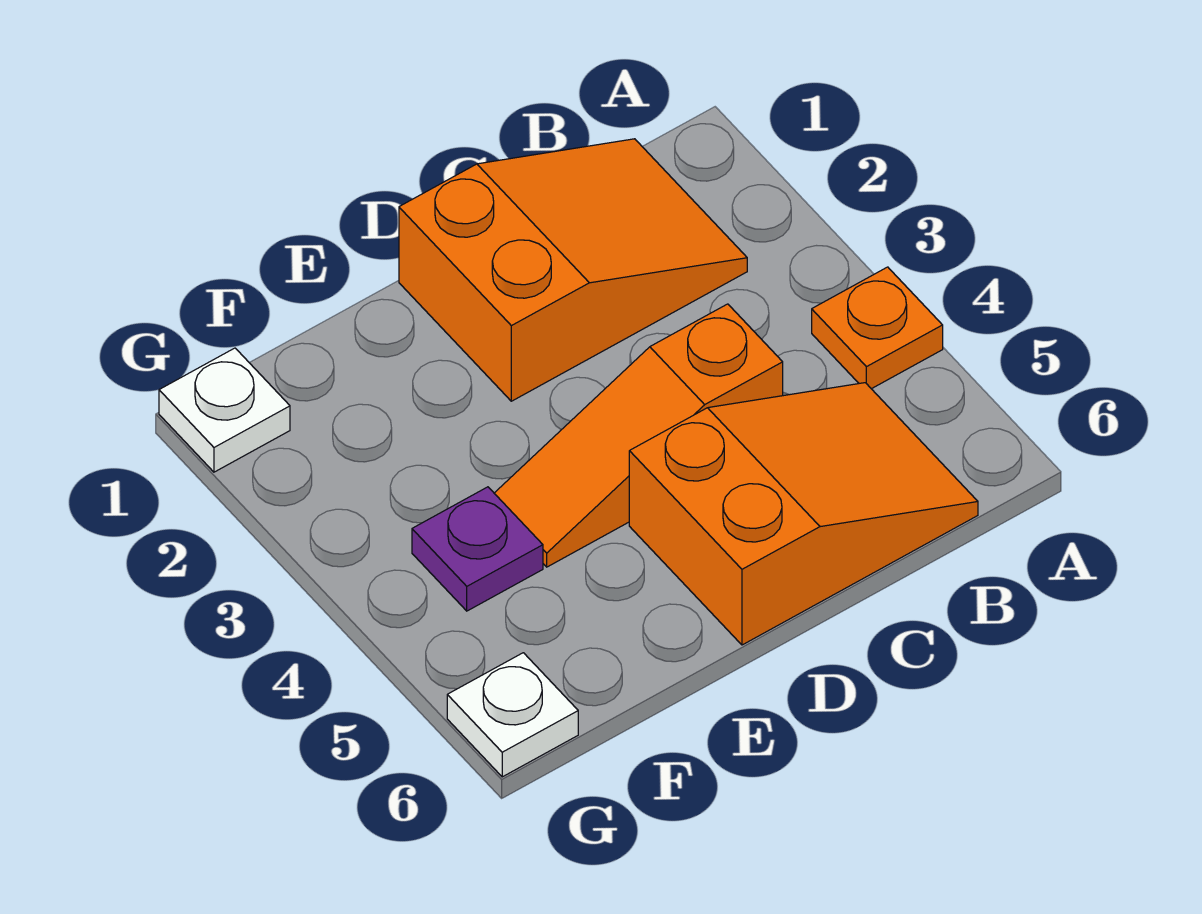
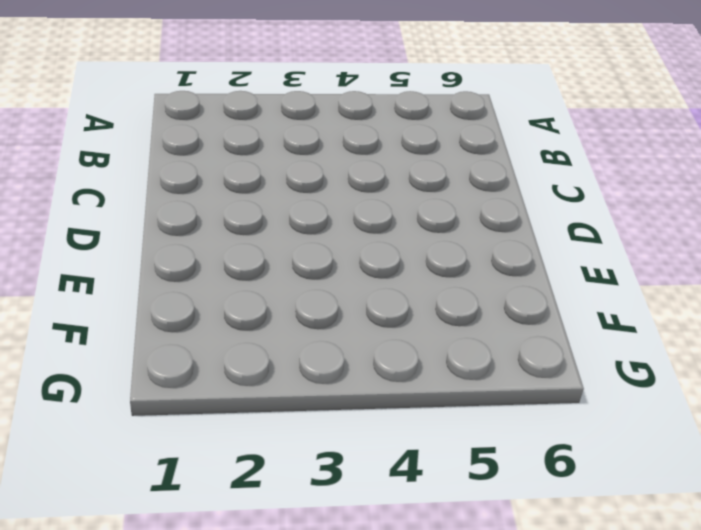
none -> orange 1x1 plate [812,267,943,389]
none -> orange 2x3 slope [399,139,747,401]

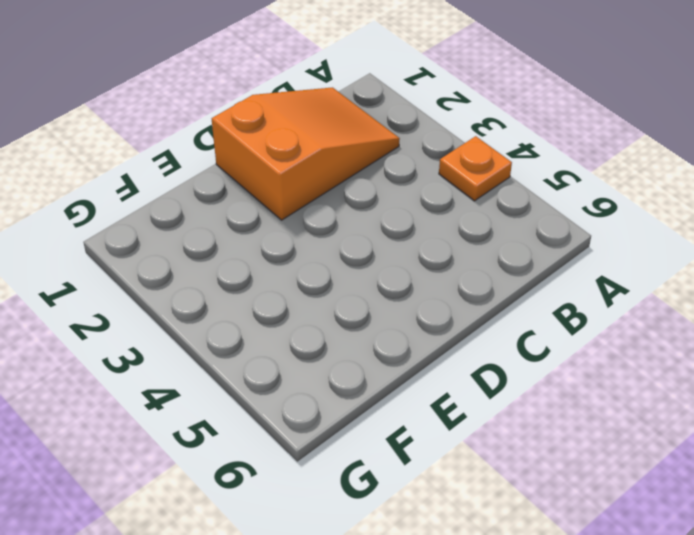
none -> orange 2x3 slope [629,383,978,645]
none -> orange 1x3 slope [494,304,783,567]

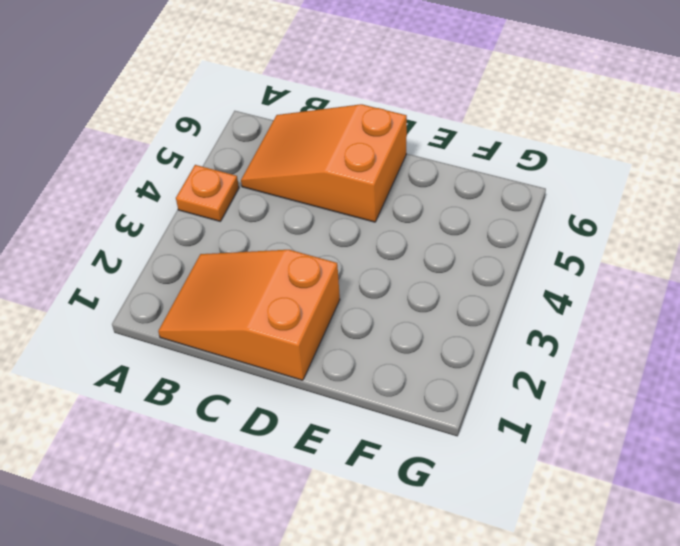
none -> orange 1x3 slope [494,304,783,567]
none -> purple 1x1 plate [412,487,543,611]

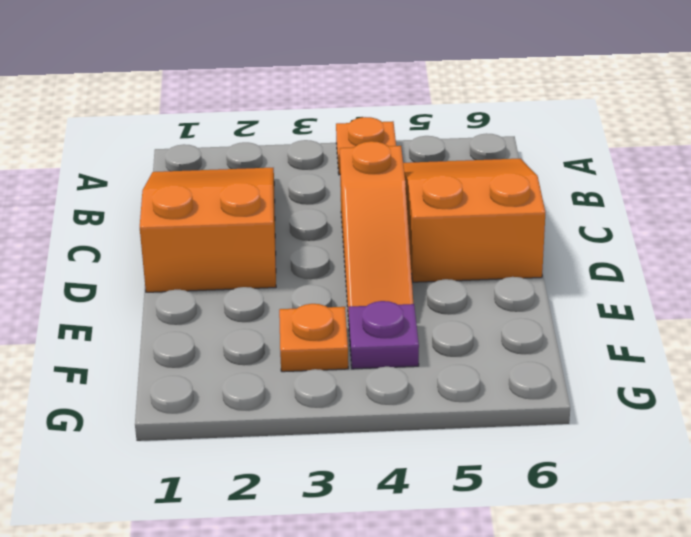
orange 1x1 plate [279,304,348,372] -> none
none -> white 1x1 plate [159,348,290,472]
none -> white 1x1 plate [447,653,578,777]

